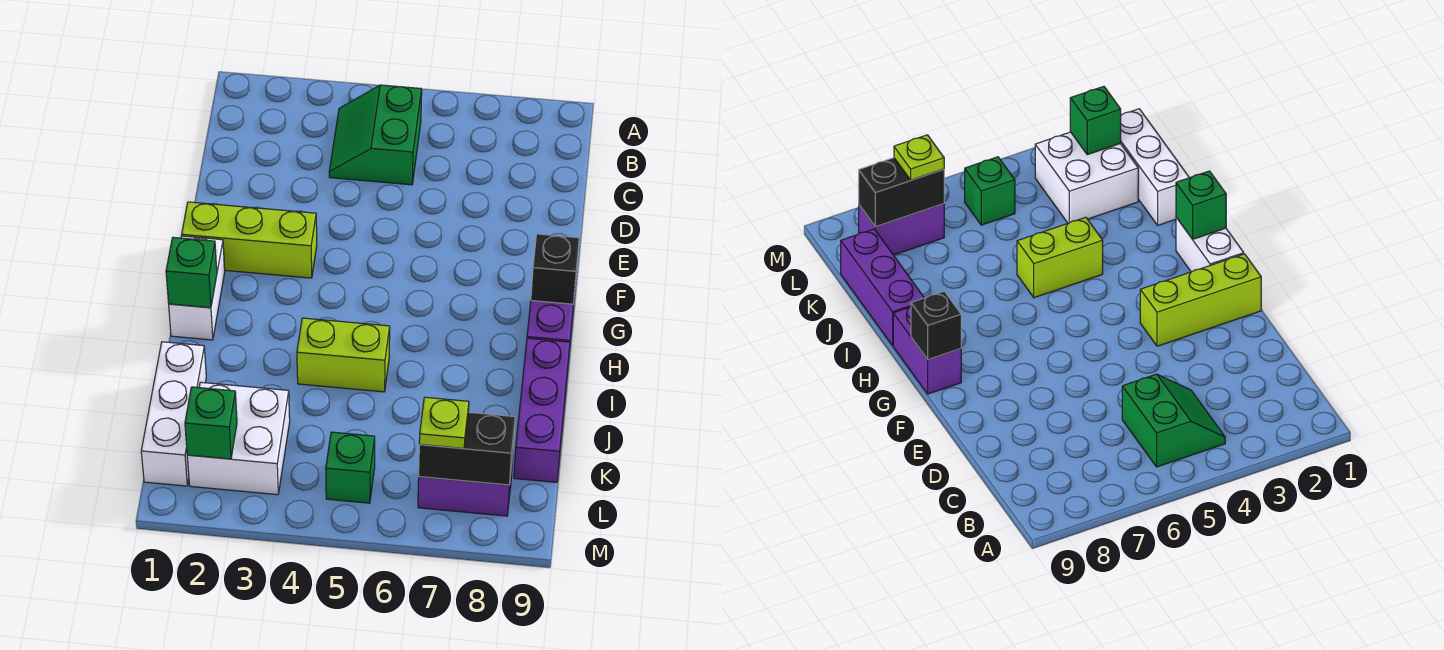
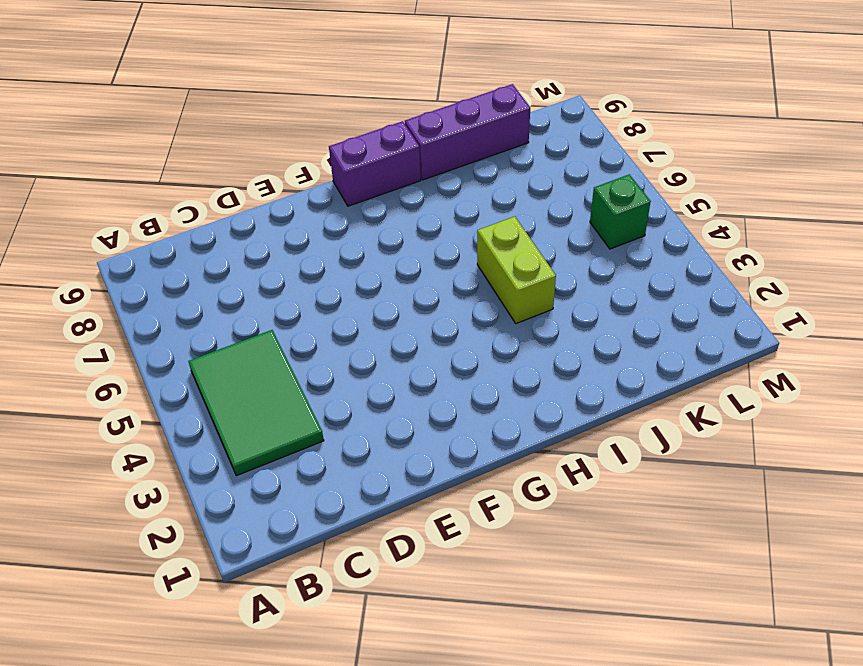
green 2x3 tile [188,330,324,476] -> green 2x2 slope [329,85,422,185]
none -> lime 1x3 brick [182,202,317,278]
none -> white 1x2 brick [169,236,225,340]
none -> white 1x3 brick [141,342,206,486]

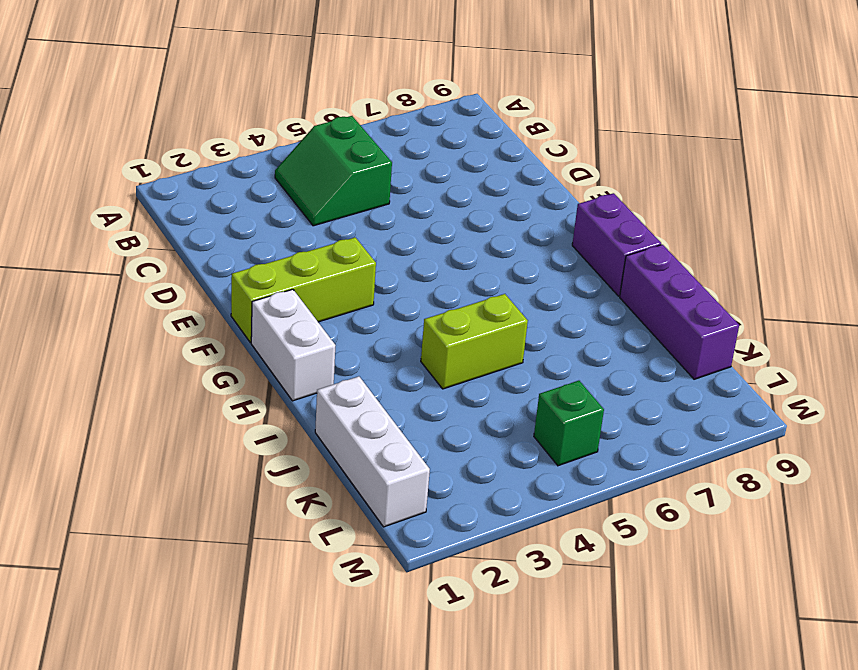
none -> white 2x2 brick [187,382,290,495]
none -> purple 1x2 brick [418,457,513,516]
none -> black 1x1 brick [531,234,579,304]

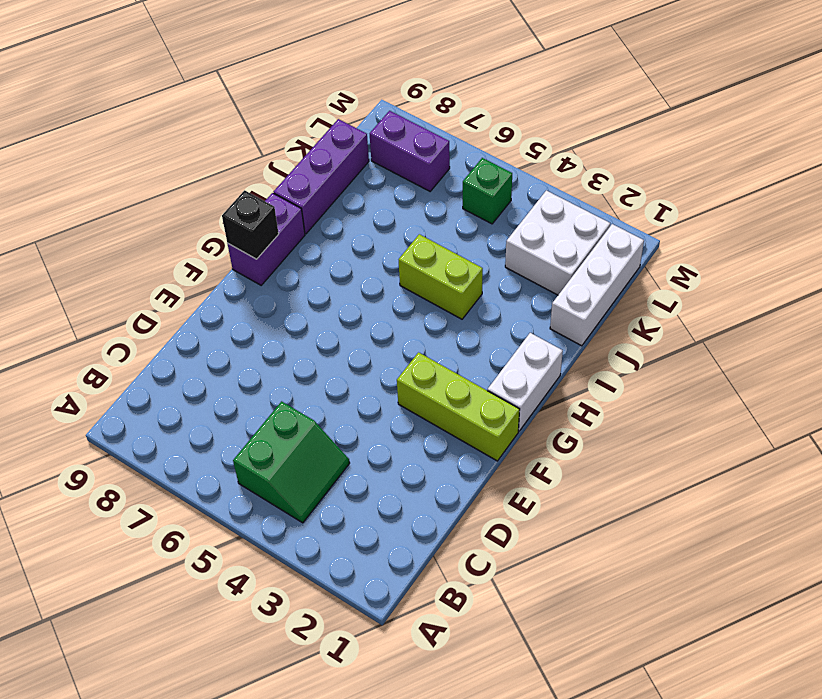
none -> green 1x1 brick [166,237,217,308]
none -> green 1x1 brick [185,387,237,459]
none -> black 1x2 brick [419,412,515,485]

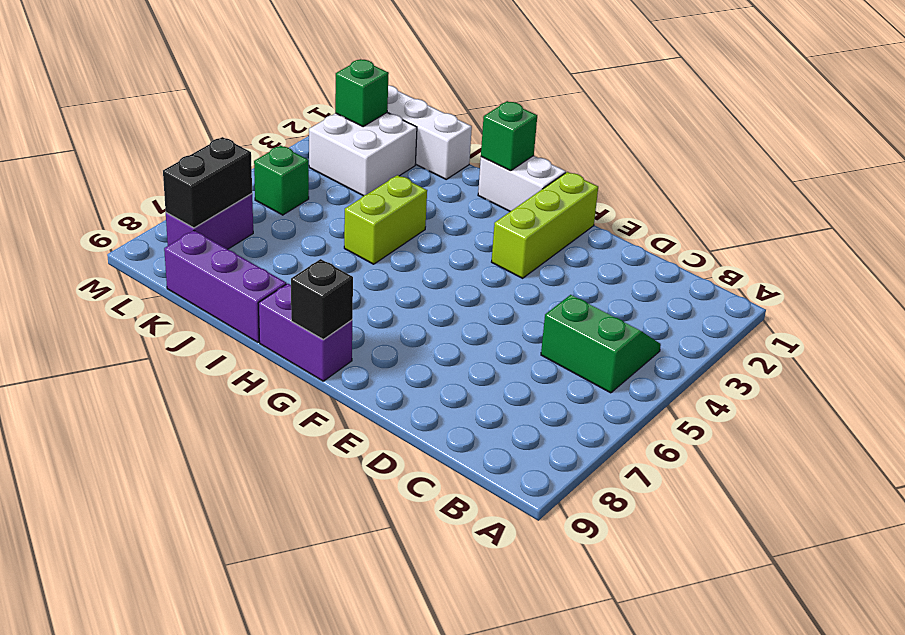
none -> lime 1x1 plate [419,397,469,448]

